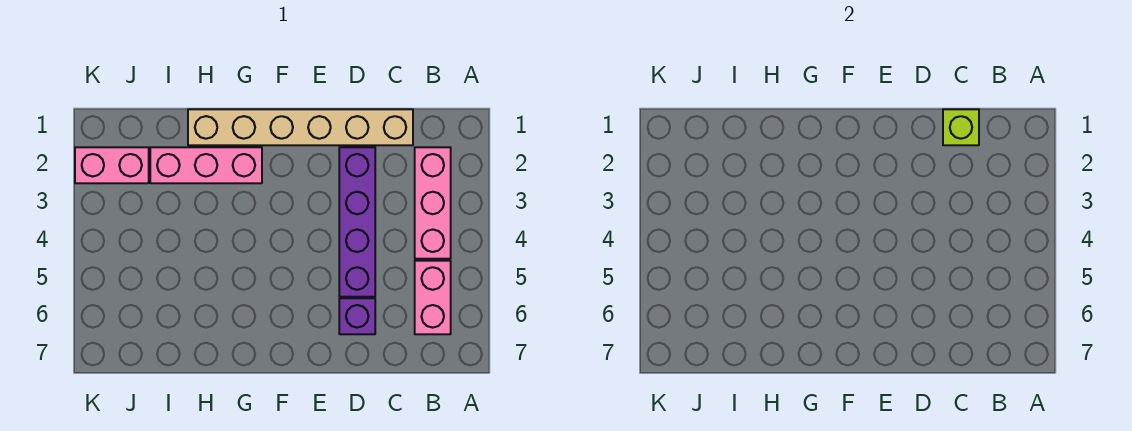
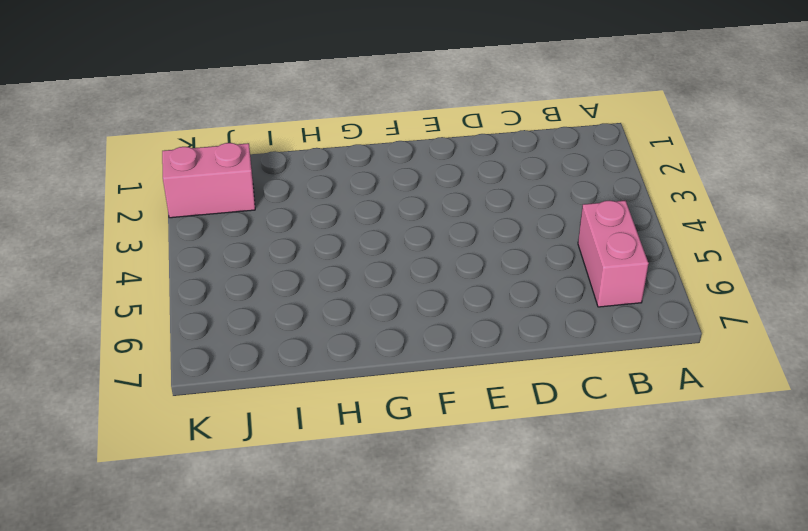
none -> pink 1x3 brick [415,147,451,259]
none -> tan 1x6 brick [188,109,413,145]

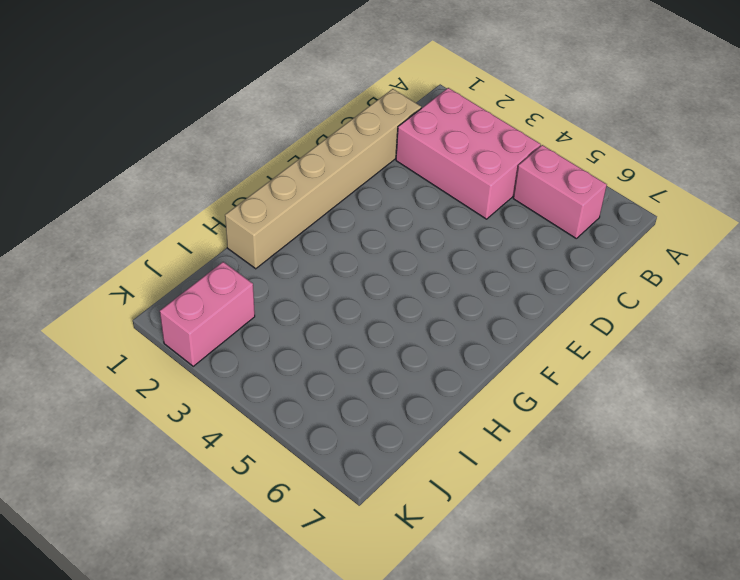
pink 2x3 brick [396,88,541,219] -> pink 1x3 brick [415,147,451,259]
none -> purple 1x4 brick [339,147,375,297]
none -> purple 1x1 brick [339,298,375,334]

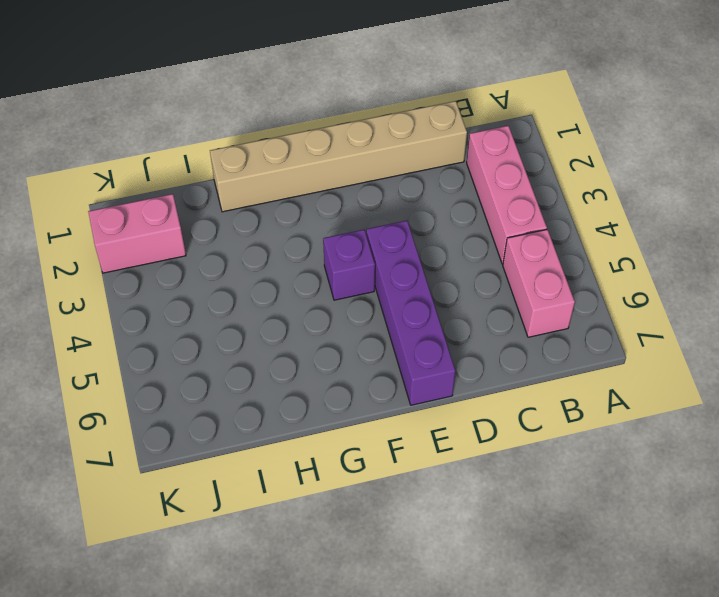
purple 1x4 brick [366,221,455,405] -> purple 1x4 brick moved to [339,147,375,297]
purple 1x1 brick [323,230,375,300] -> purple 1x1 brick moved to [339,298,375,334]
none -> pink 1x3 brick [150,147,262,183]
none -> lime 1x1 brick [943,109,979,145]

